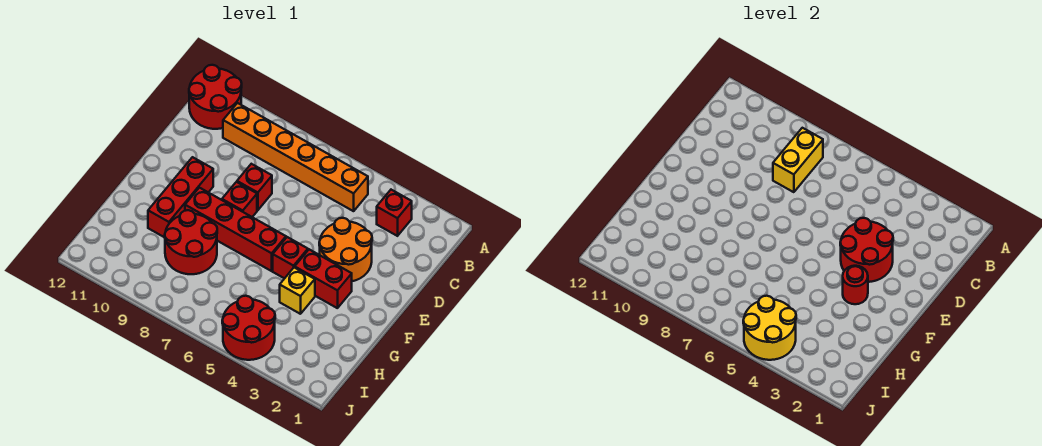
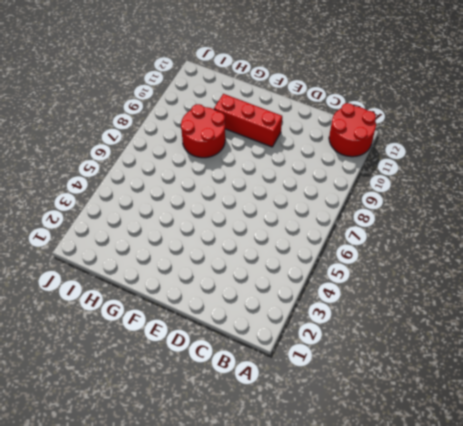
none -> red 1x1 brick [377,190,412,236]
none -> orange 1x6 brick [223,103,368,211]
none -> orange 2x2 round brick [319,218,372,281]

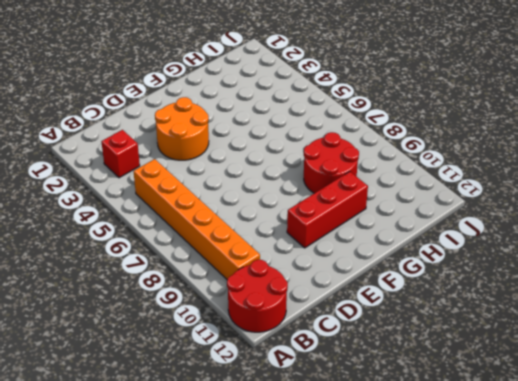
none -> red 1x1 brick [237,164,272,210]
none -> red 1x1 brick [222,182,257,217]
none -> red 1x2 brick [295,249,352,308]

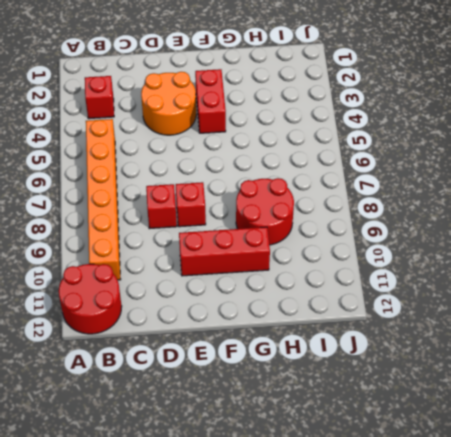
none -> red 1x1 brick [273,237,308,279]
none -> red 1x4 brick [185,188,286,271]
none -> yellow 1x1 brick [280,267,315,314]

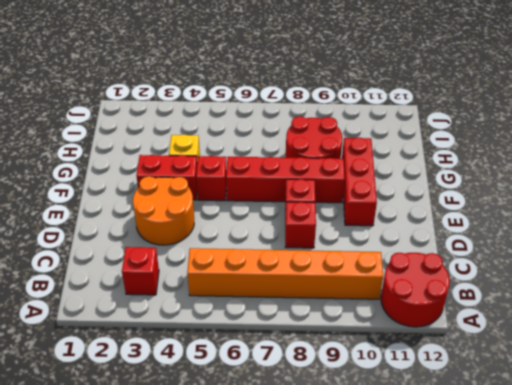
none -> red 2x2 round brick [222,296,275,360]
none -> yellow 1x2 brick [773,128,823,192]
none -> red 2x2 round brick [840,218,893,282]

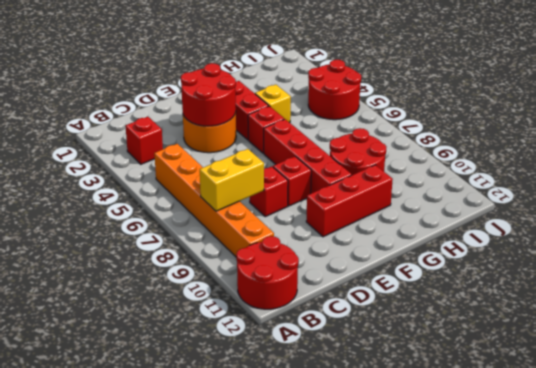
none -> red 1x1 round brick [843,266,868,304]
none -> yellow 2x2 round brick [743,296,796,360]

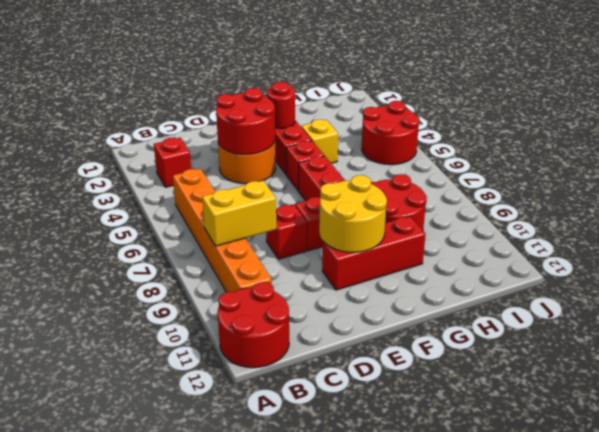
yellow 2x2 round brick [319,175,387,252] -> yellow 2x2 round brick moved to [743,296,796,360]

